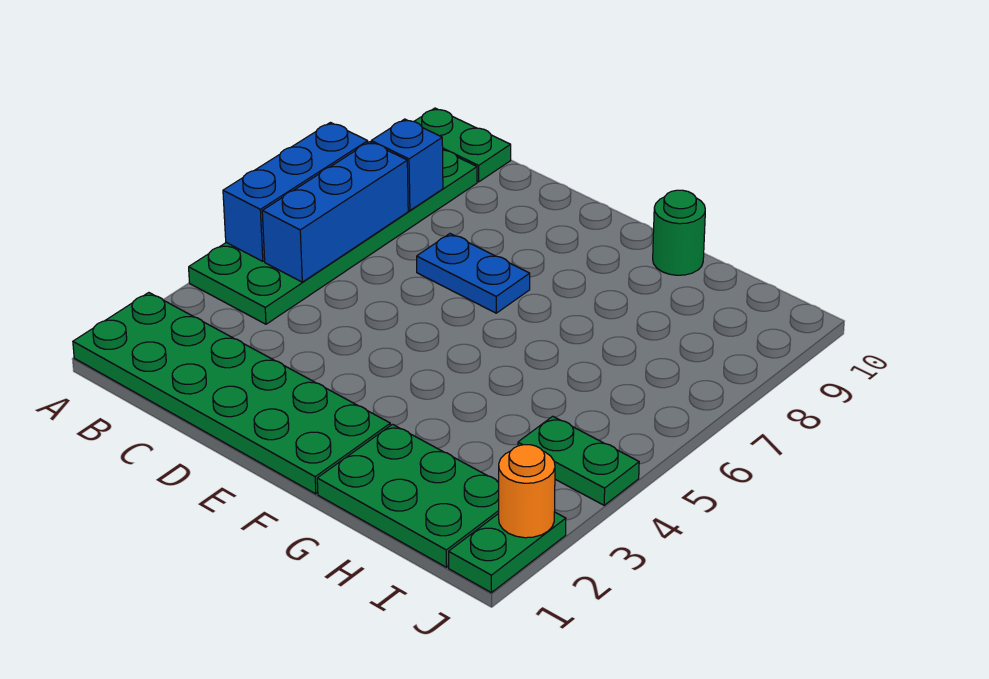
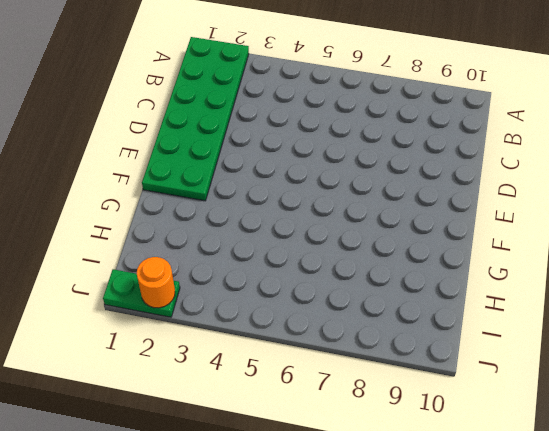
none -> green 2x6 plate [189,150,477,324]
none -> green 1x2 plate [414,108,511,182]
none -> blue 1x2 plate [417,234,530,313]

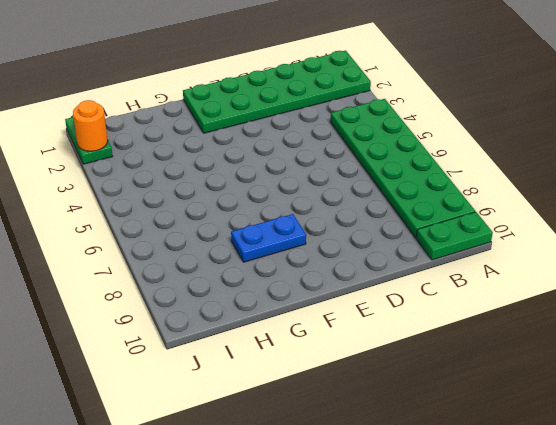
blue 1x2 plate [231,214,306,262] -> blue 1x2 plate moved to [417,234,530,313]
none -> green 2x3 plate [317,424,499,567]
none -> green 1x1 round brick [653,190,705,275]
none -> green 1x2 plate [518,416,639,505]

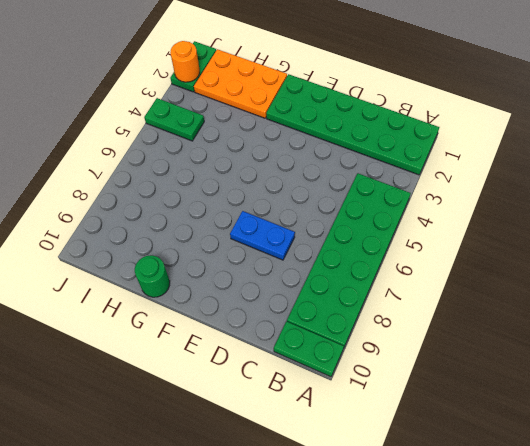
orange 2x3 plate [194,49,287,118] -> green 2x3 plate [317,424,499,567]
none -> blue 1x3 brick [223,123,368,261]
none -> blue 1x3 brick [262,142,408,282]
none -> blue 1x1 brick [371,119,443,211]

